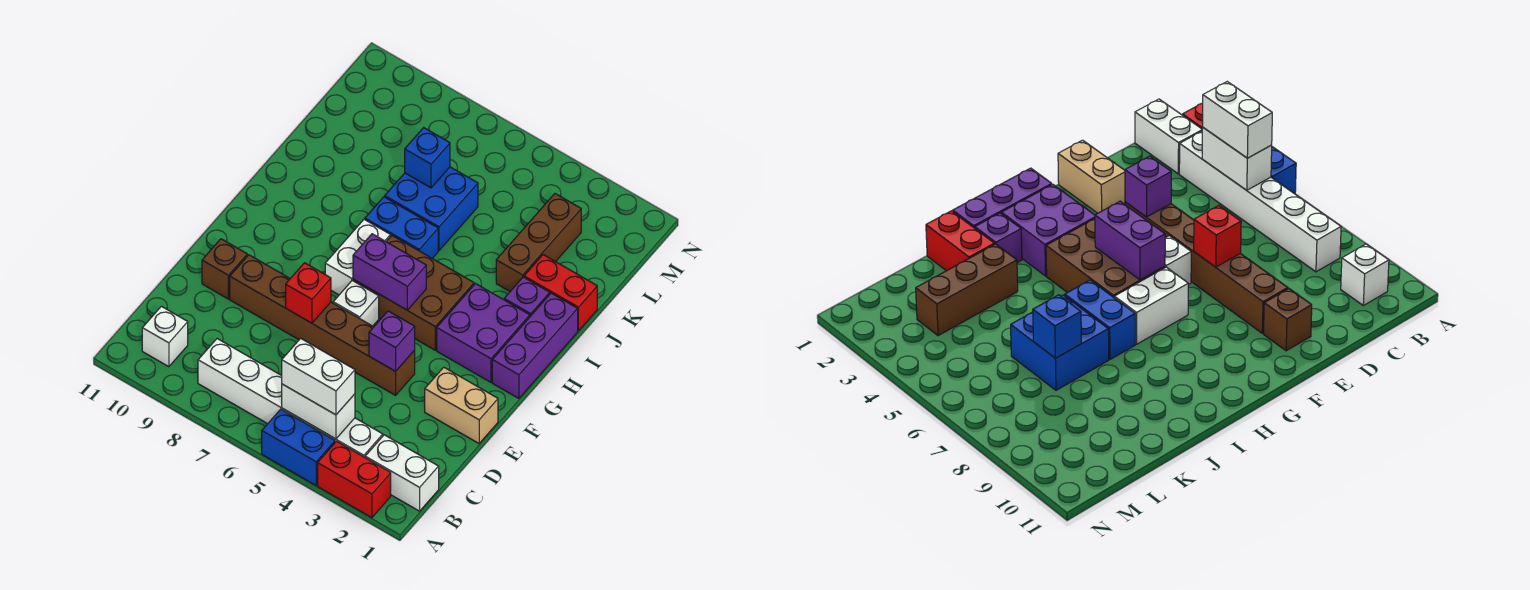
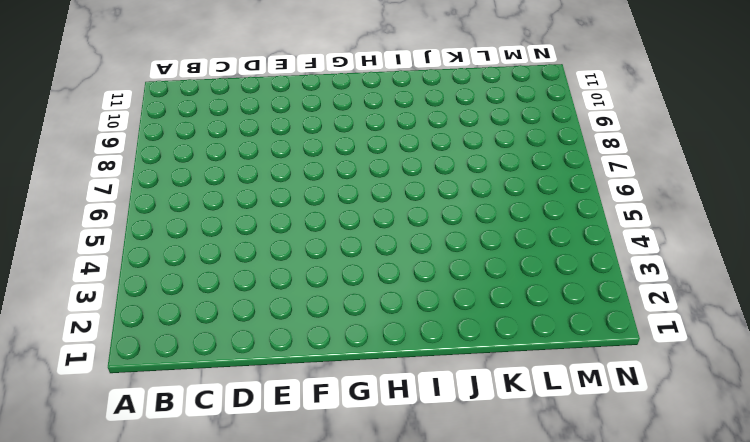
none -> red 1x2 brick [318,441,391,518]
none -> blue 1x2 brick [262,409,335,485]
none -> white 1x2 brick [365,435,439,511]

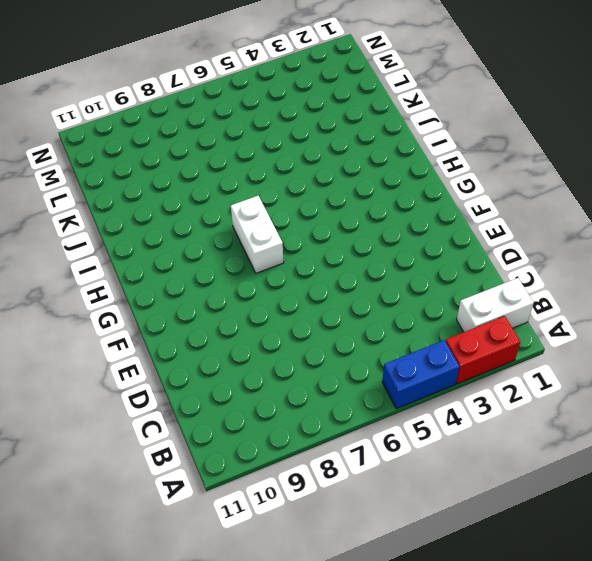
none -> white 1x6 brick [198,339,383,457]
none -> white 1x1 brick [142,306,188,367]
none -> tan 1x2 brick [425,367,498,443]

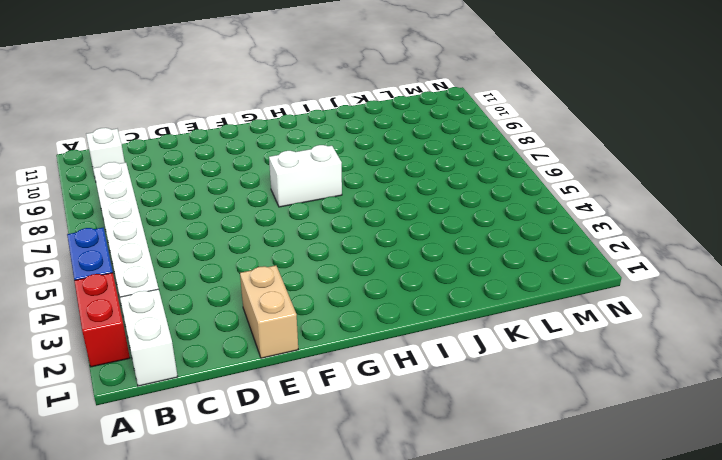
none -> brown 1x6 brick [230,255,415,395]
none -> brown 1x1 brick [202,239,247,299]
none -> white 1x1 brick [333,281,379,326]

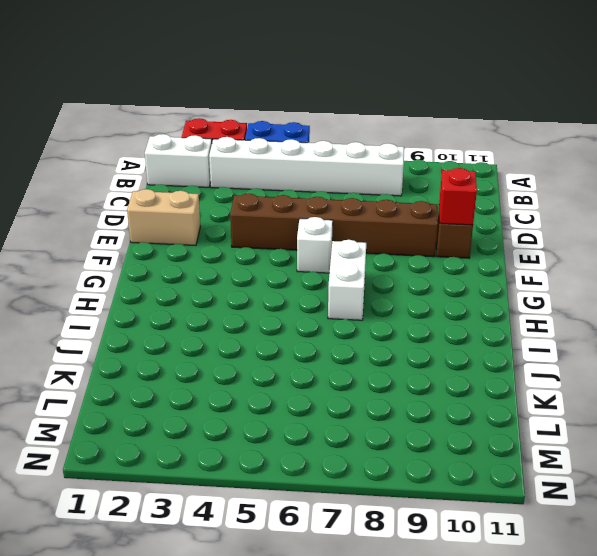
red 1x1 brick [439,168,477,225] -> red 1x1 brick moved to [286,263,331,323]
none -> white 1x1 brick [142,306,188,367]
none -> purple 1x3 brick [492,293,578,398]
none -> purple 2x2 brick [437,284,530,382]

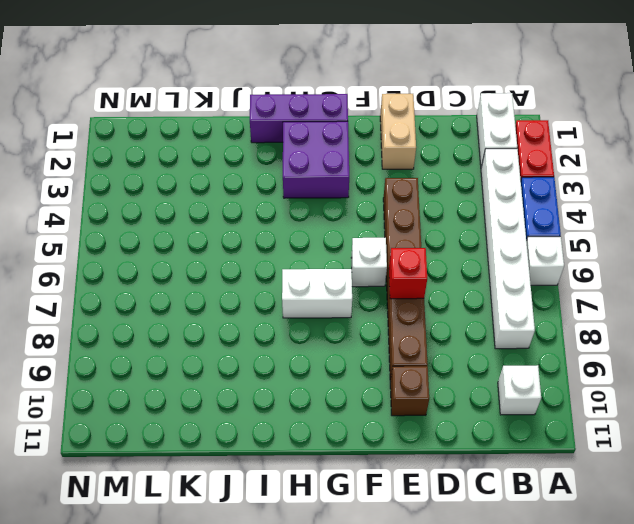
white 1x1 brick [526,237,564,285] -> none
none -> brown 2x3 brick [353,236,474,350]
none -> purple 1x1 brick [504,277,550,316]
none -> blue 1x2 brick [365,197,438,258]

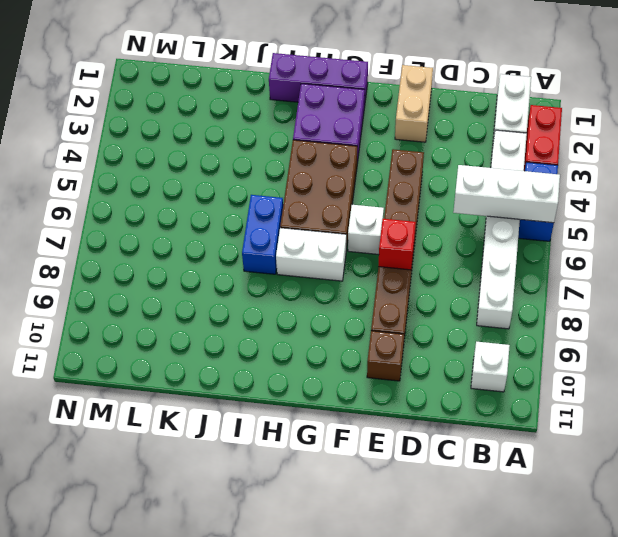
white 1x3 brick [453,165,560,223] -> white 1x2 brick [282,384,355,439]
none -> purple 1x1 brick [504,277,550,316]
none -> red 1x2 brick [524,255,597,331]
none -> brown 1x3 brick [496,194,581,291]

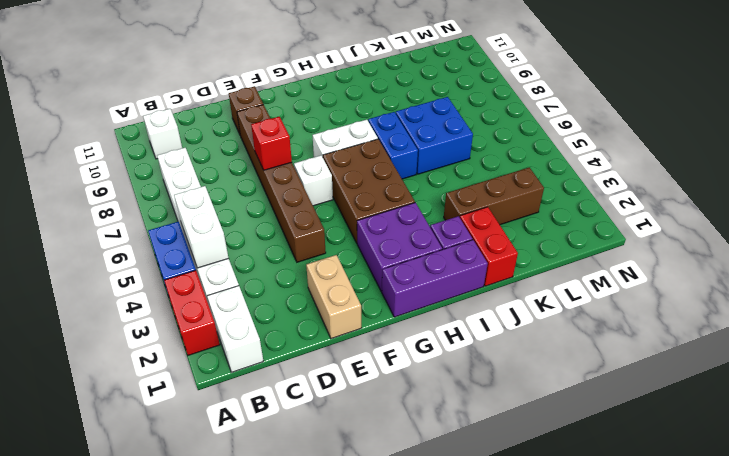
none -> purple 1x1 brick [369,311,415,371]
none -> purple 1x2 brick [353,234,426,310]
none -> blue 1x1 brick [405,128,450,188]

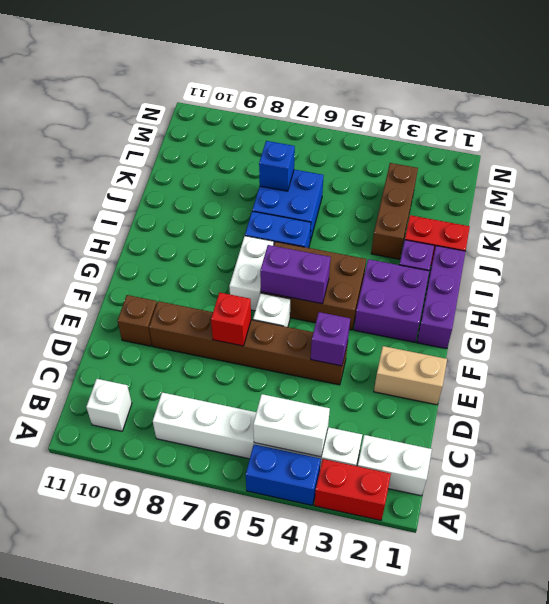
none -> white 1x2 brick [282,338,355,415]

